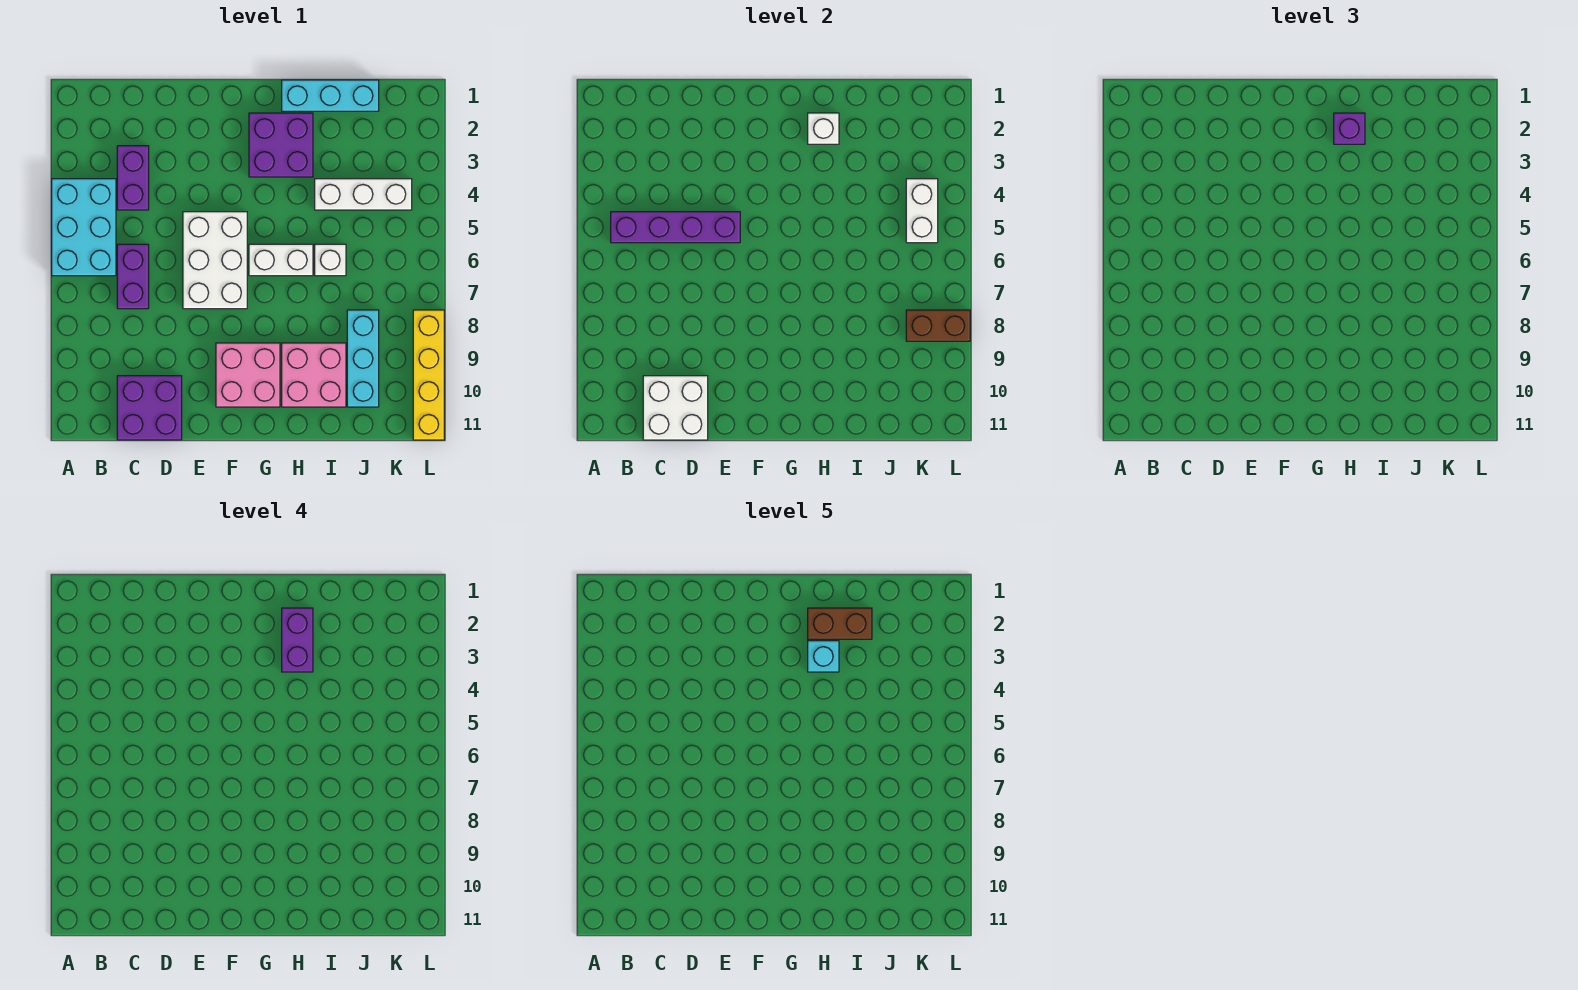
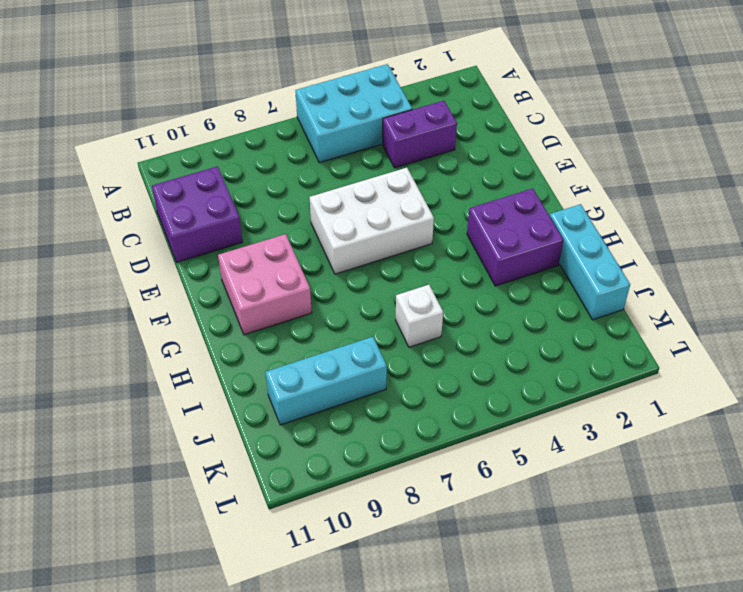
none -> purple 1x2 brick [117,244,149,309]
none -> white 1x2 brick [249,244,313,276]
none -> pink 2x2 brick [282,343,346,407]

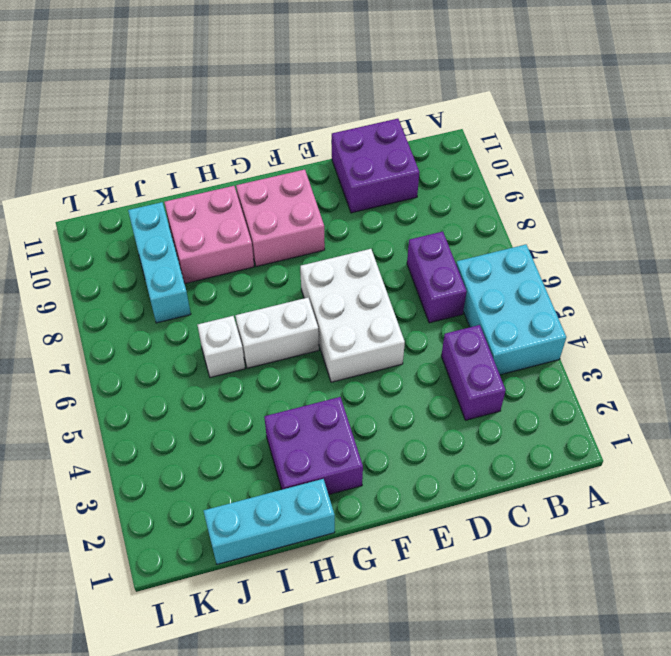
none -> white 1x3 brick [315,179,412,210]
none -> yellow 1x4 brick [413,310,444,440]
none -> purple 1x4 brick [611,212,740,243]

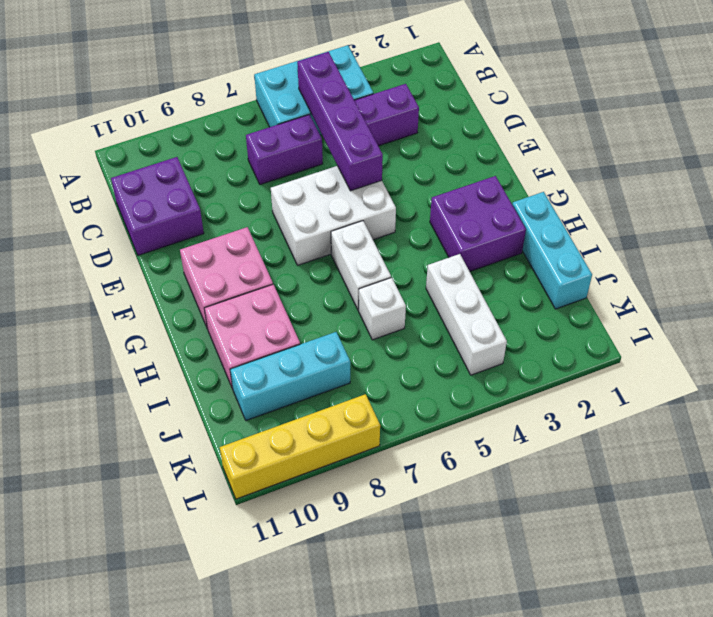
none -> white 2x2 brick [643,376,708,440]
none -> white 1x1 brick [808,113,839,144]
none -> white 1x2 brick [906,179,938,243]

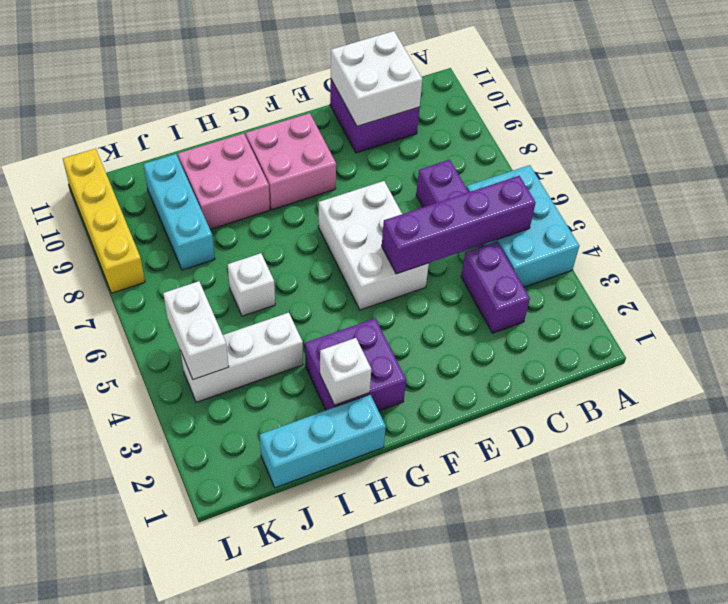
none -> white 1x2 brick [249,244,313,276]
none -> brown 1x2 brick [906,310,970,341]
none -> purple 1x1 brick [1334,113,1365,144]

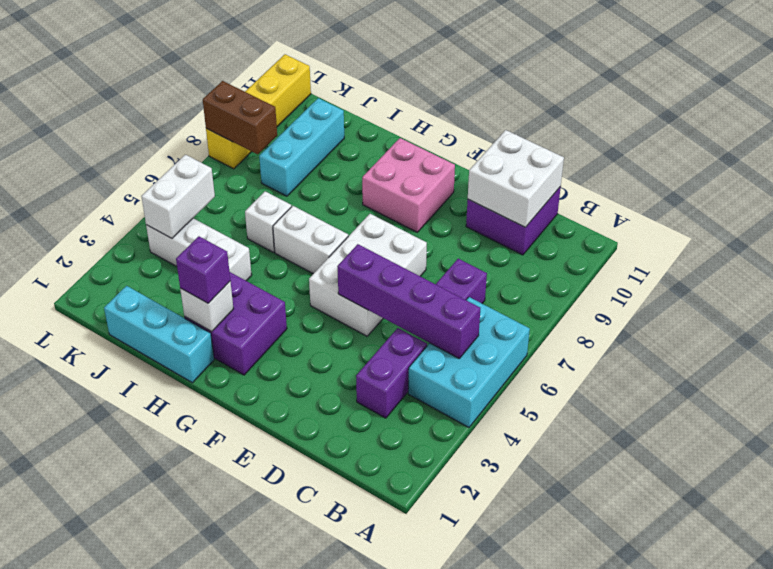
none -> pink 2x2 brick [282,343,346,407]
none -> purple 1x2 brick [282,608,313,672]
none -> brown 1x2 brick [808,608,872,639]

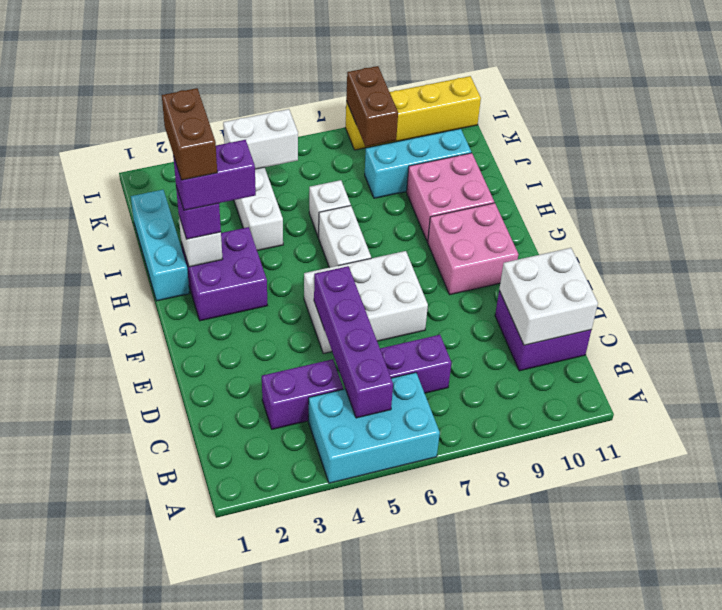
none -> cyan 1x1 brick [808,641,839,672]

